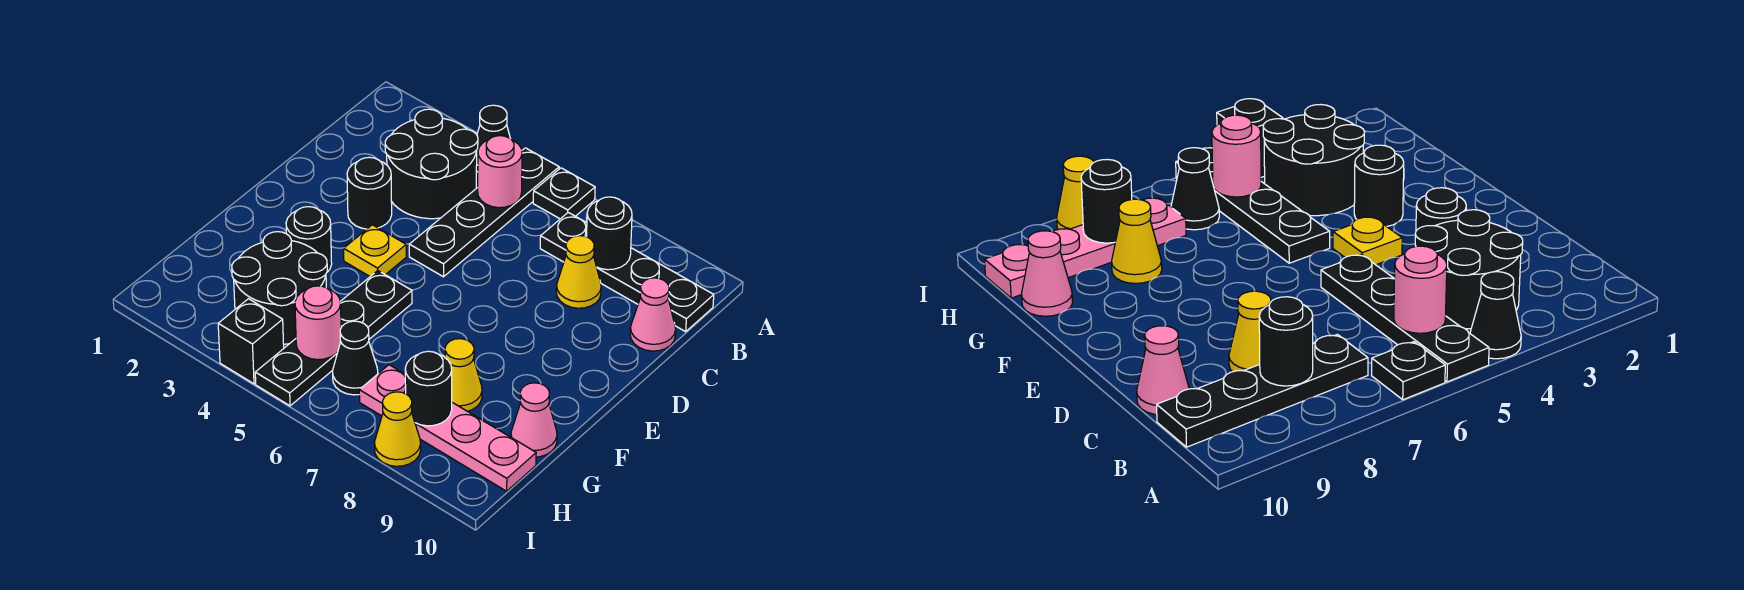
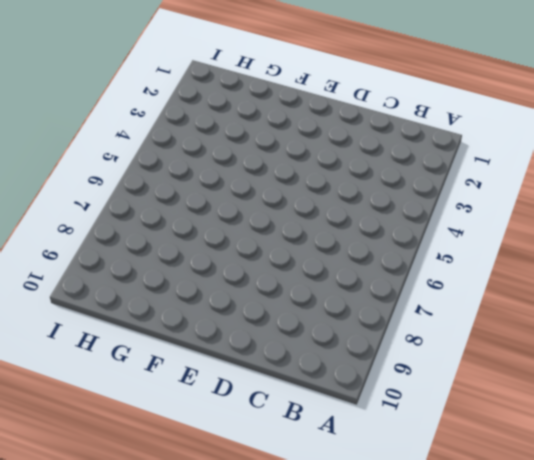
none -> black 1x1 cone [476,105,510,172]
none -> black 1x4 plate [409,148,559,277]
none -> black 1x1 plate [533,168,595,219]

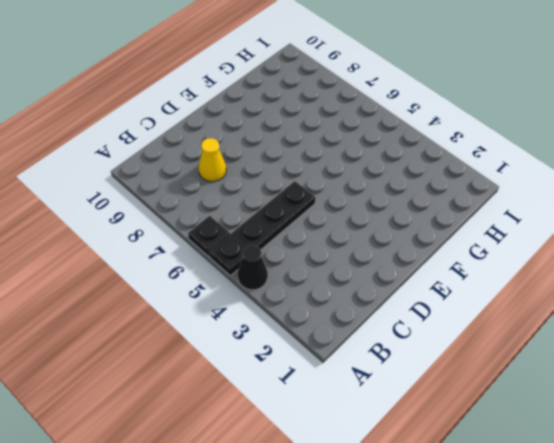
none -> black 2x2 round brick [385,109,478,219]
none -> black 1x4 plate [540,212,714,332]
none -> pink 1x1 cone [630,278,676,351]

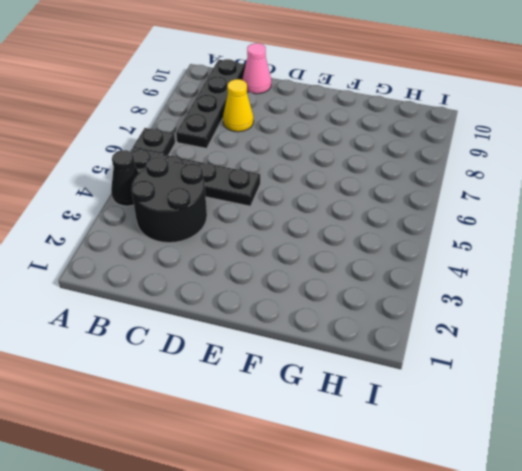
none -> black 1x1 round brick [347,157,392,229]
none -> yellow 1x1 plate [344,225,406,276]
none -> black 1x1 round brick [286,207,332,272]

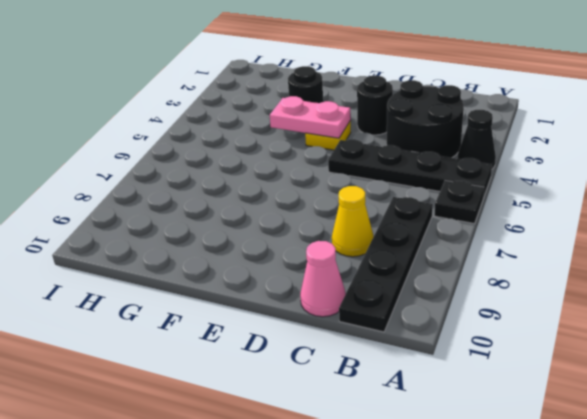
pink 1x2 plate [270,96,351,138] -> none
none -> black 1x4 plate [255,271,412,406]
none -> black 2x2 round brick [232,232,327,344]
none -> yellow 1x1 cone [445,339,482,411]

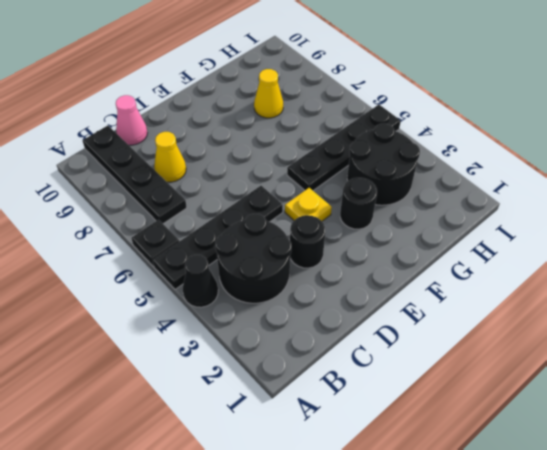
none -> pink 1x1 cone [511,383,557,457]
none -> black 1x1 cone [333,321,378,395]
none -> pink 1x4 plate [359,365,536,491]

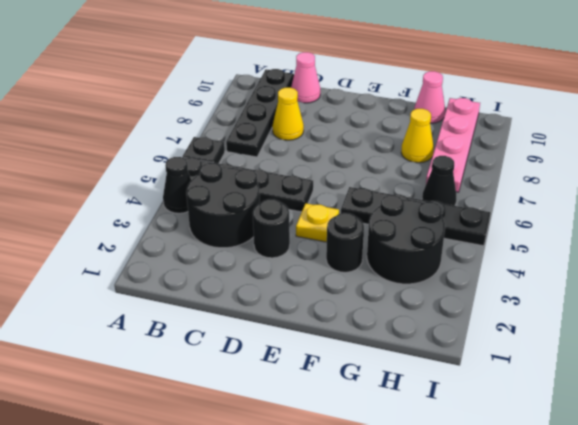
none -> black 1x1 brick [218,299,284,384]
none -> yellow 1x1 cone [375,392,421,466]
none -> pink 1x1 round brick [478,136,522,208]

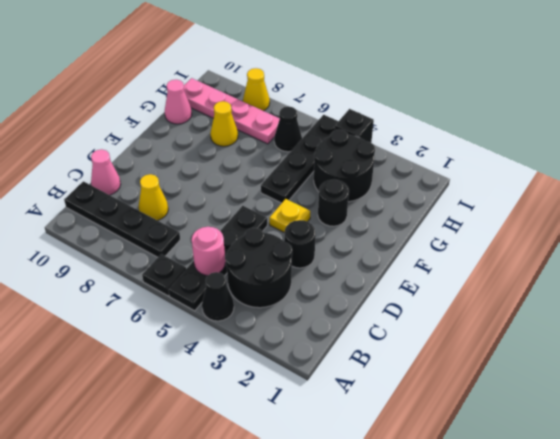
none -> black 1x1 round brick [587,197,632,270]
none -> pink 1x1 round brick [295,286,341,360]
none -> black 1x1 round brick [405,351,452,426]

